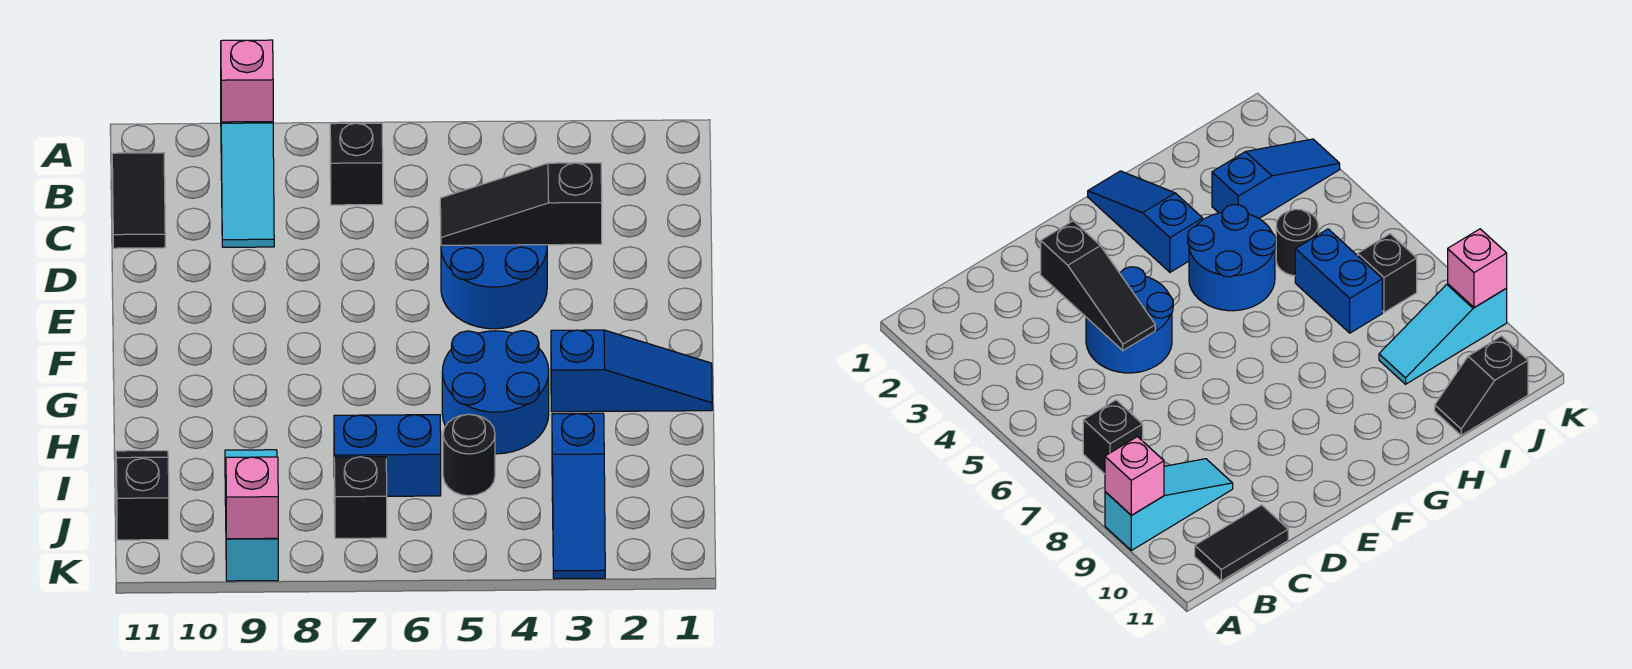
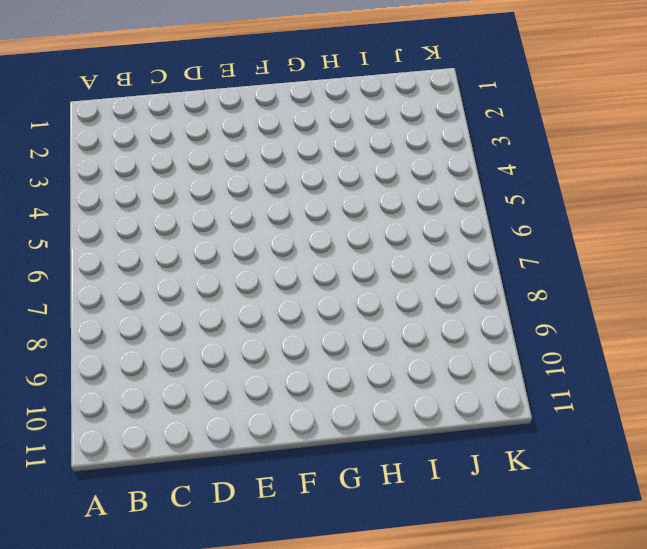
none -> cyan 1x3 slope [221,122,274,247]
none -> black 1x1 brick [330,123,383,205]
none -> black 1x2 tile [112,153,165,248]

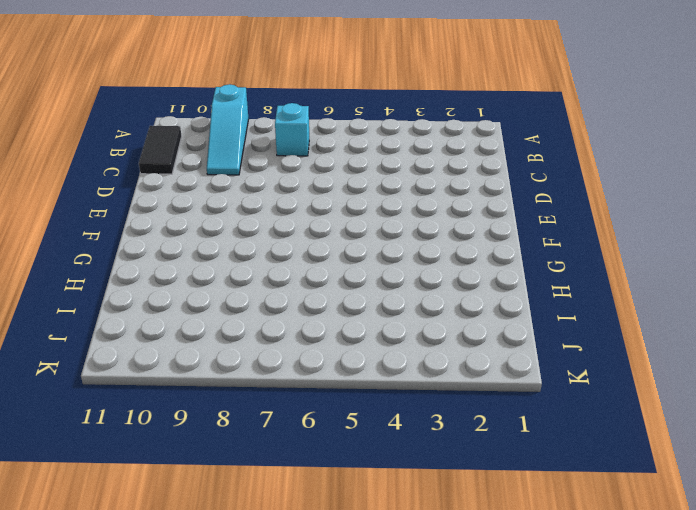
cyan 1x1 brick [275,103,309,156] -> black 1x1 brick [330,123,383,205]
none -> blue 2x2 round brick [441,245,547,329]
none -> blue 1x3 slope [551,330,712,412]
none -> blue 2x2 round brick [442,331,549,454]

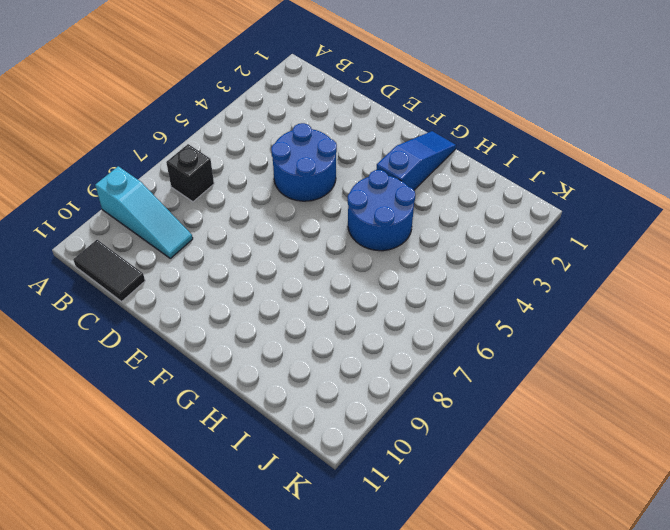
none -> blue 1x3 slope [552,413,605,579]
none -> black 1x1 round brick [443,414,495,496]
none -> blue 1x2 brick [334,415,441,496]

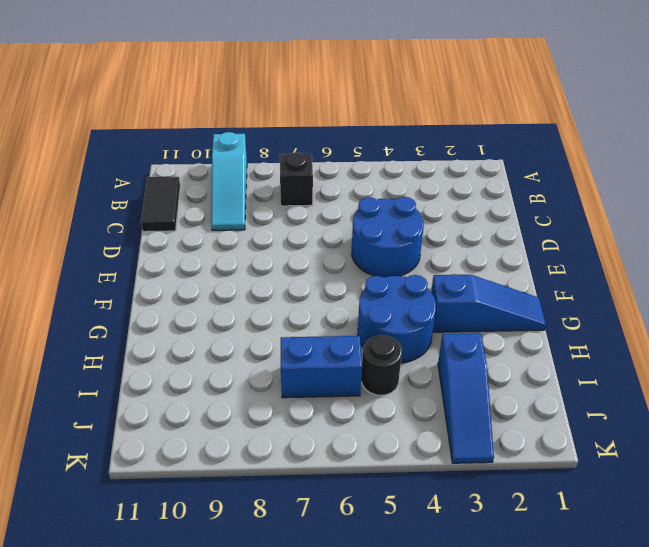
none -> cyan 1x3 slope [225,450,278,581]
none -> black 1x2 slope [116,451,169,540]
none -> black 1x1 brick [334,457,387,538]

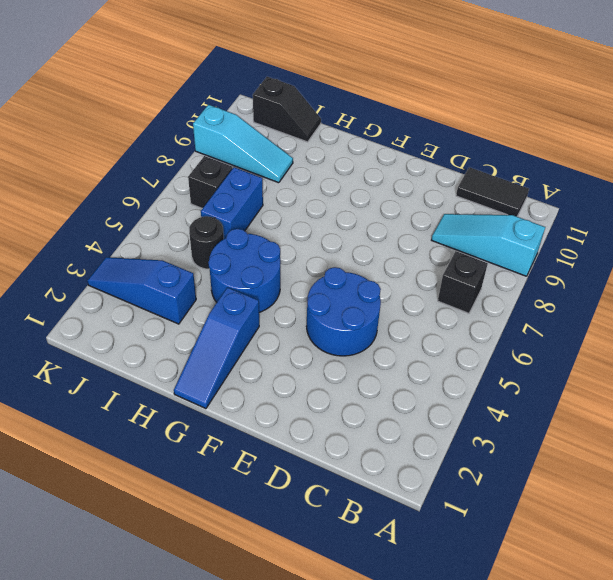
none -> pink 1x1 brick [221,40,273,122]
none -> black 1x3 slope [440,163,602,245]
none -> pink 1x1 brick [226,457,278,539]

